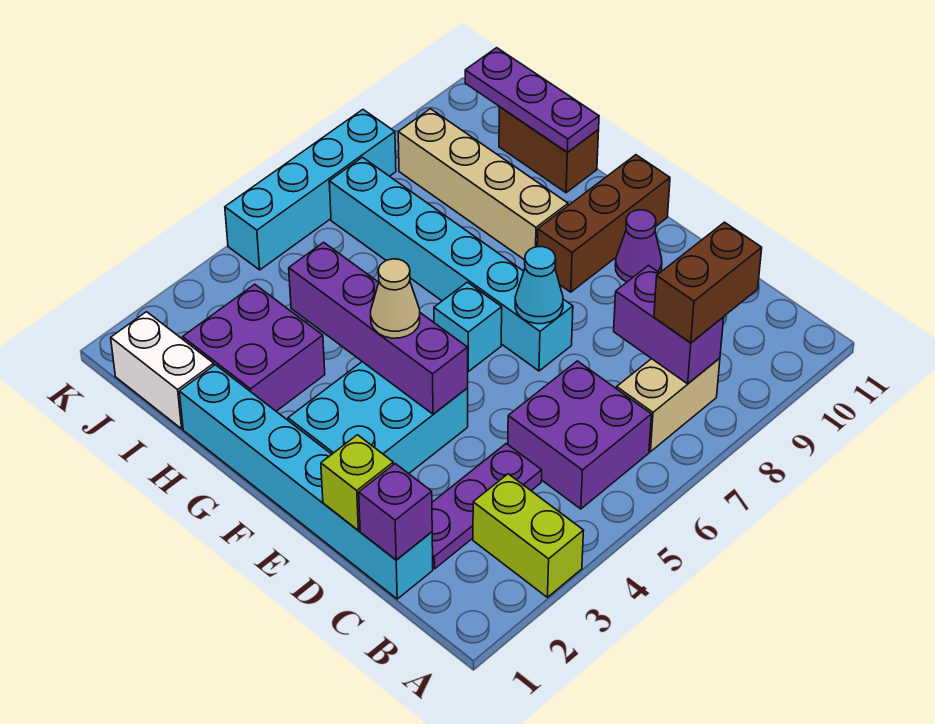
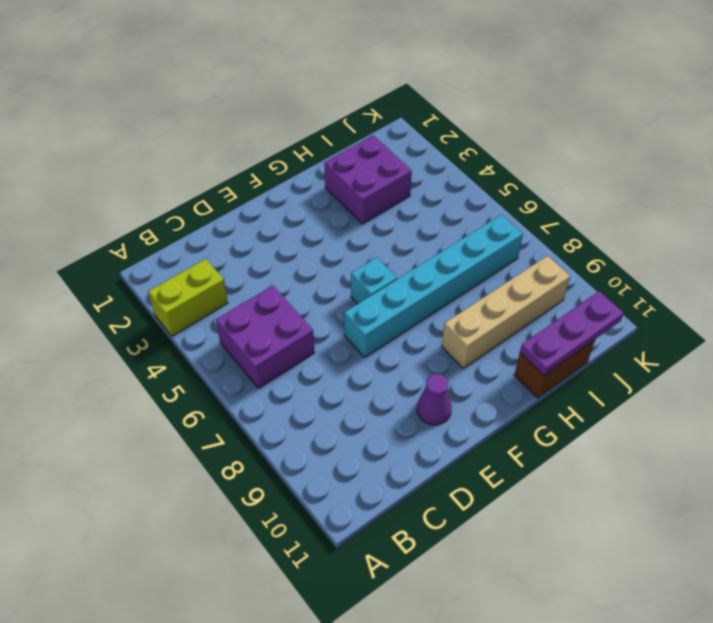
none -> tan 1x2 brick [617,358,720,452]
none -> cyan 1x6 brick [179,365,433,599]
none -> purple 1x3 plate [432,444,542,569]

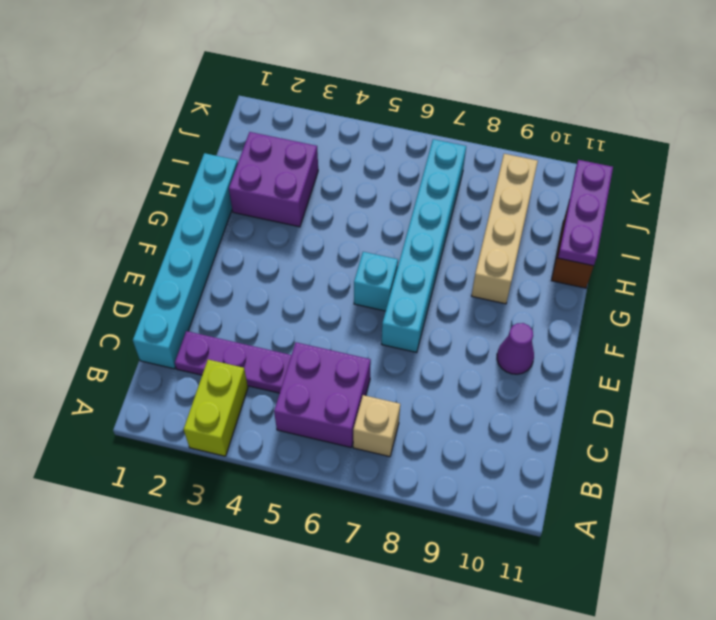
tan 1x1 brick [353,395,400,457] -> tan 1x2 brick [617,358,720,452]
none -> cyan 2x3 brick [288,362,468,474]
none -> brown 1x3 brick [537,155,670,292]
none -> white 1x2 brick [111,312,214,429]

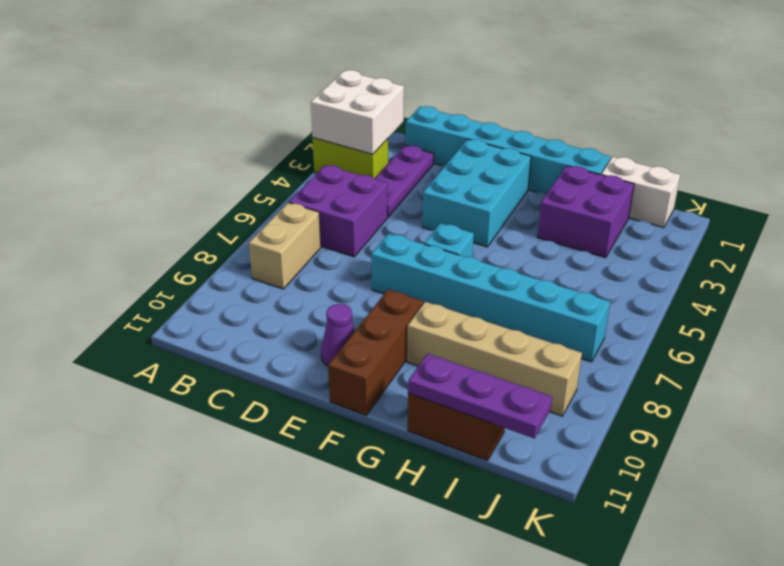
white 2x2 brick [311,70,404,154] -> none
none -> cyan 1x4 brick [225,110,396,270]
none -> purple 1x2 brick [614,265,724,384]
none -> purple 1x1 brick [359,464,432,560]

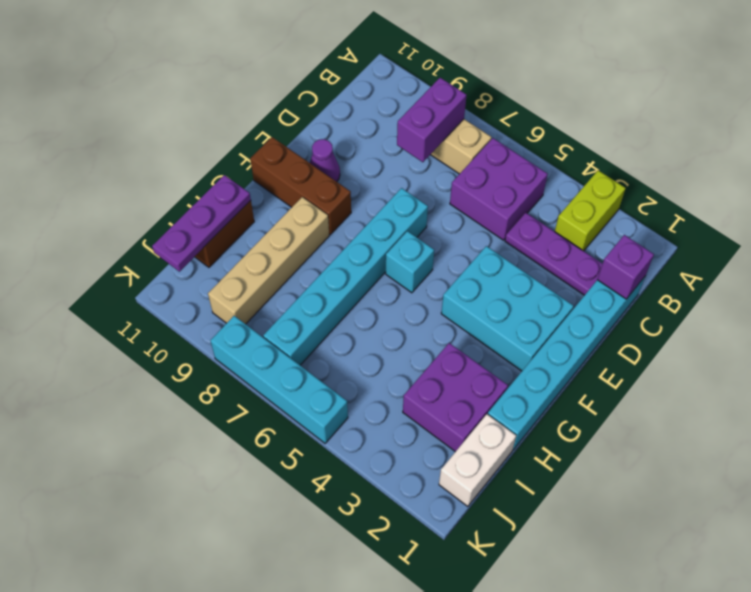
none -> lime 1x1 brick [321,435,393,530]
none -> purple 1x4 brick [289,242,468,414]
none -> cyan 1x1 cone [515,247,563,324]

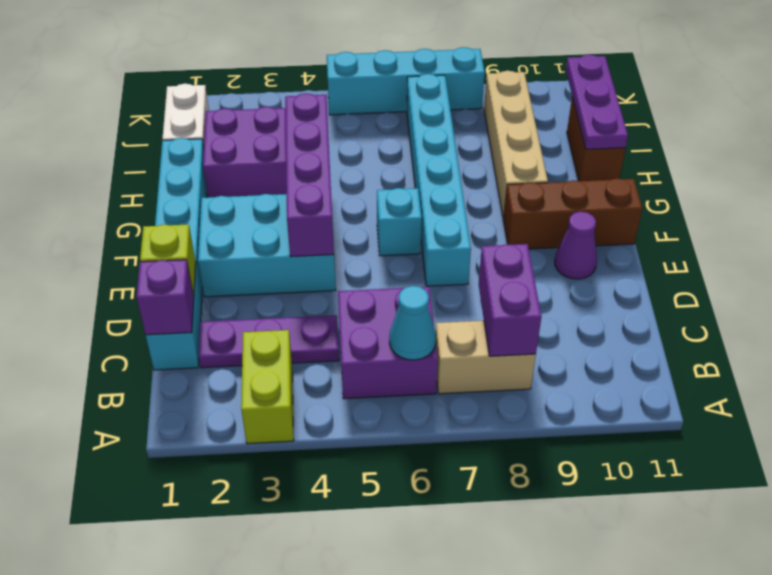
cyan 1x1 cone [389,286,436,360] -> cyan 1x1 cone moved to [515,247,563,324]
none -> brown 1x2 brick [654,222,762,343]
none -> tan 1x1 cone [371,259,420,338]

